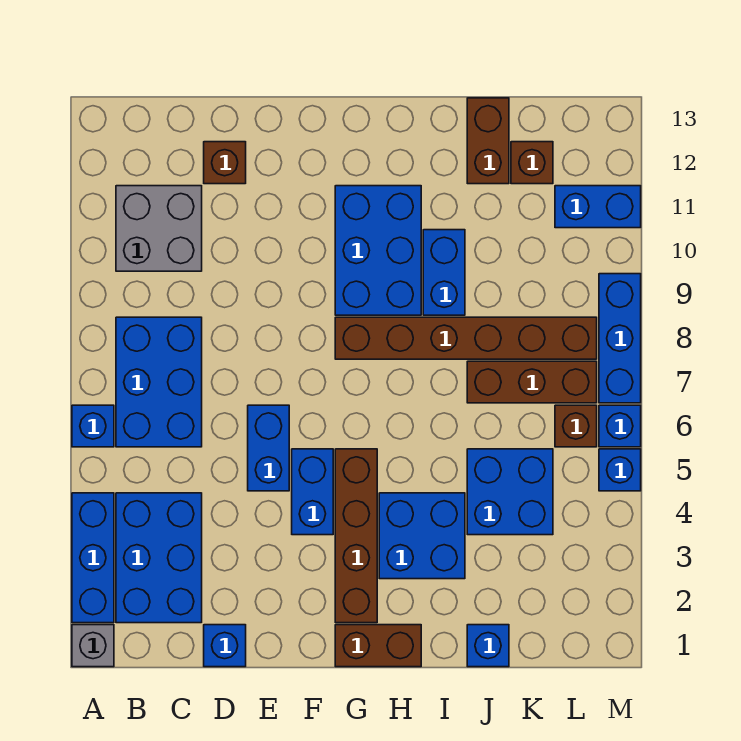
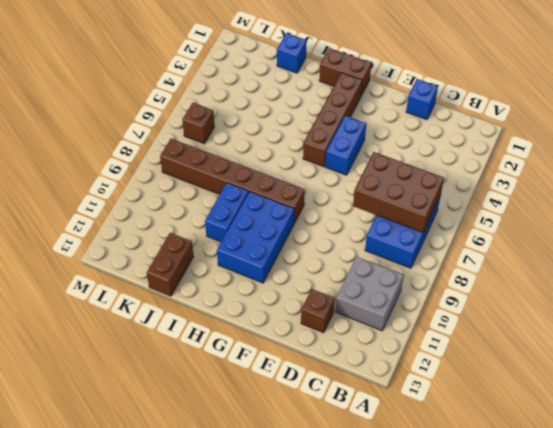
brown 2x3 brick [353,152,444,233] -> none
none -> grey 1x1 brick [72,625,114,667]
none -> blue 1x3 brick [72,493,114,623]
none -> blue 1x1 brick [72,405,114,447]

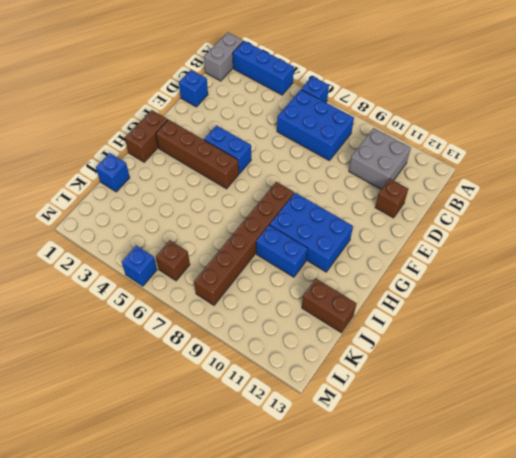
grey 1x2 brick [204,32,243,81] -> grey 1x1 brick [72,625,114,667]
none -> blue 2x3 brick [116,493,202,623]
none -> blue 1x2 brick [248,405,289,491]
none -> blue 2x2 brick [379,493,465,579]

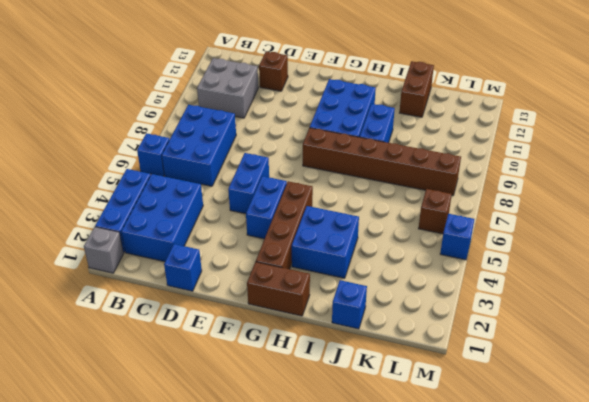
none -> blue 2x2 brick [467,449,553,535]
none -> brown 1x3 brick [467,361,597,403]
none -> brown 1x1 brick [511,142,553,184]

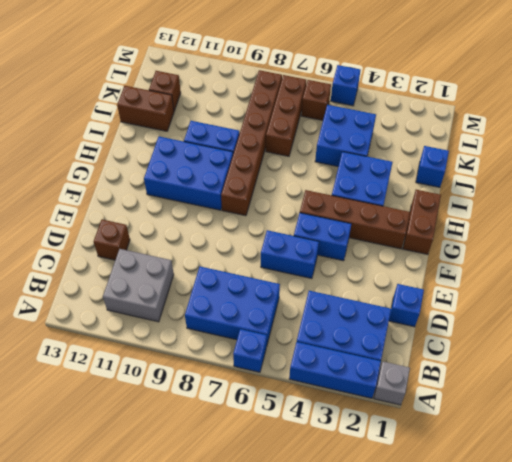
none -> blue 1x2 brick [555,186,641,228]
none -> blue 1x1 brick [599,405,641,447]
none -> blue 1x3 brick [599,274,641,403]

